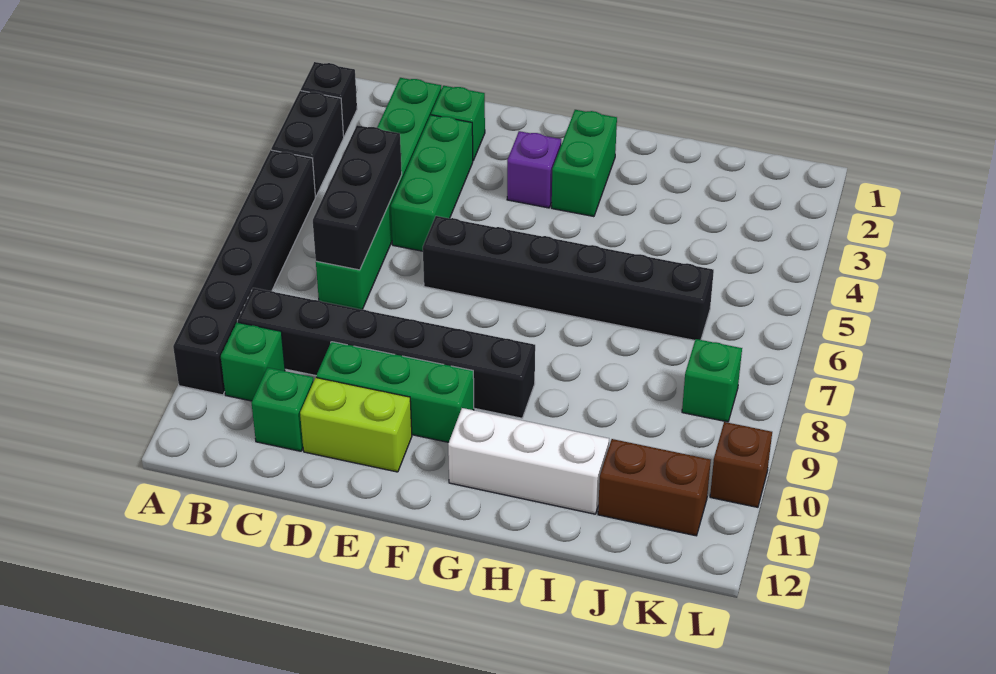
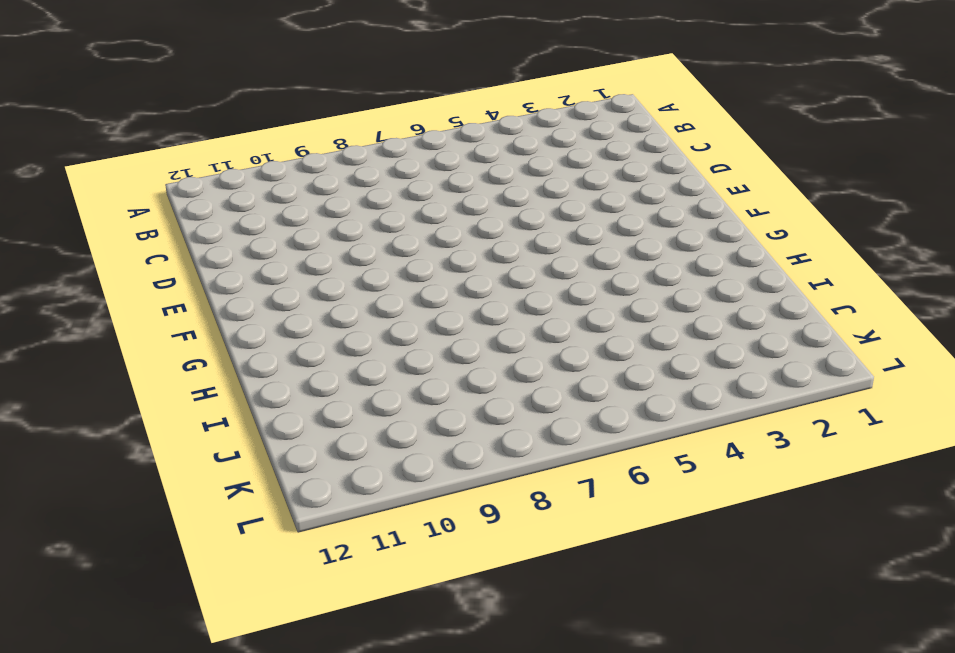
none -> black 1x1 brick [301,62,357,136]
none -> black 1x2 brick [271,91,344,196]
none -> black 1x6 brick [173,150,316,395]

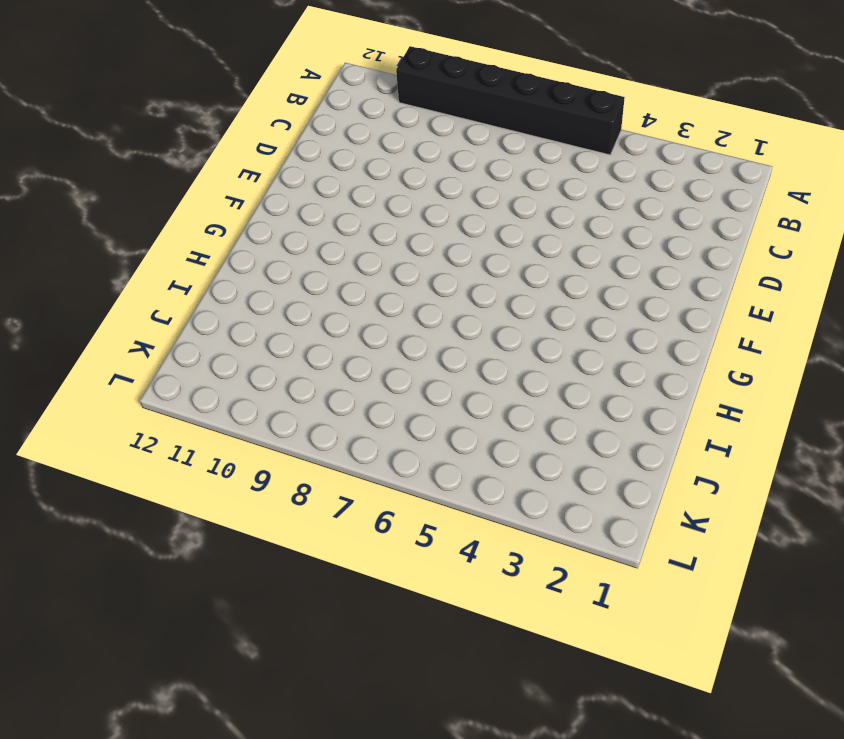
none -> black 1x1 brick [301,62,357,136]
none -> black 1x2 brick [271,91,344,196]
none -> black 1x6 brick [237,288,535,418]

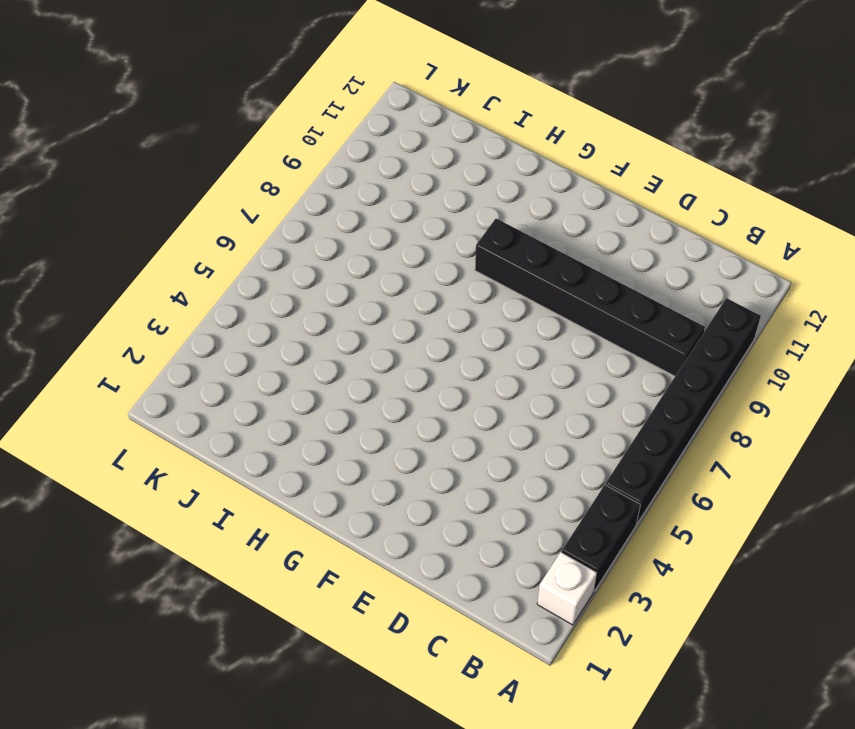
white 1x1 brick [537,552,597,625] -> black 1x1 brick [301,62,357,136]
none -> green 1x1 brick [221,322,285,401]
none -> green 1x6 brick [316,78,441,310]
none -> green 1x1 brick [251,368,314,451]

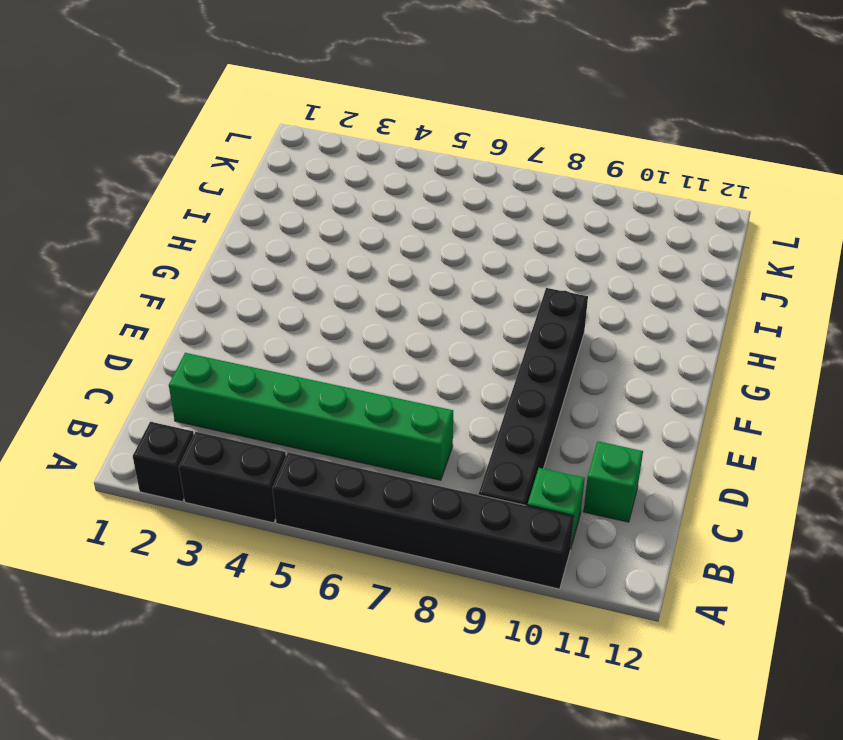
none -> green 1x1 brick [431,86,485,160]
none -> green 1x3 brick [391,115,473,251]
none -> green 1x3 brick [316,342,474,442]

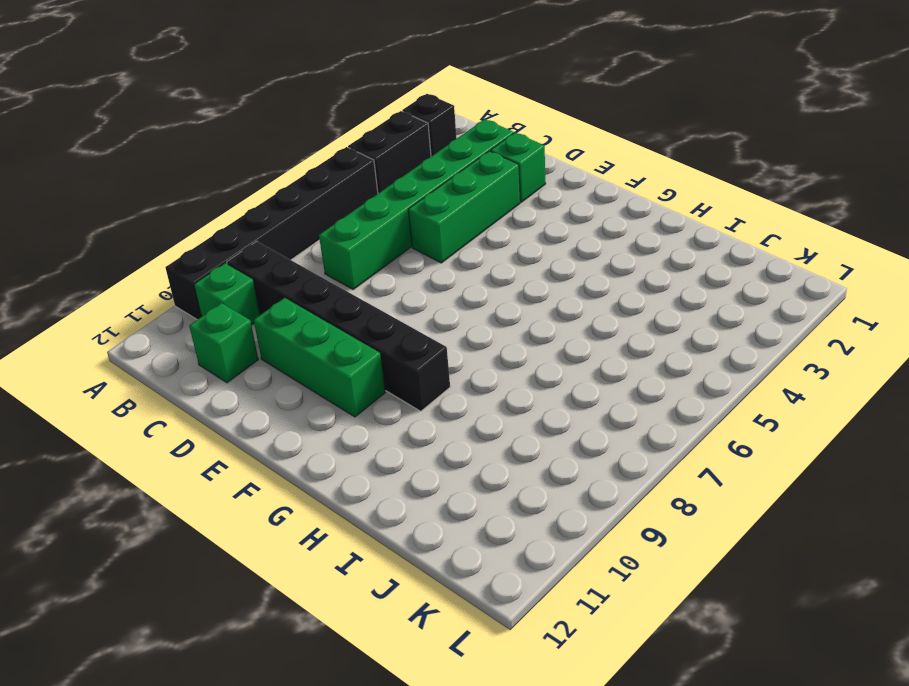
none -> lime 1x2 brick [300,378,412,472]
none -> black 1x6 brick [423,216,714,340]
none -> purple 1x1 brick [507,131,561,208]

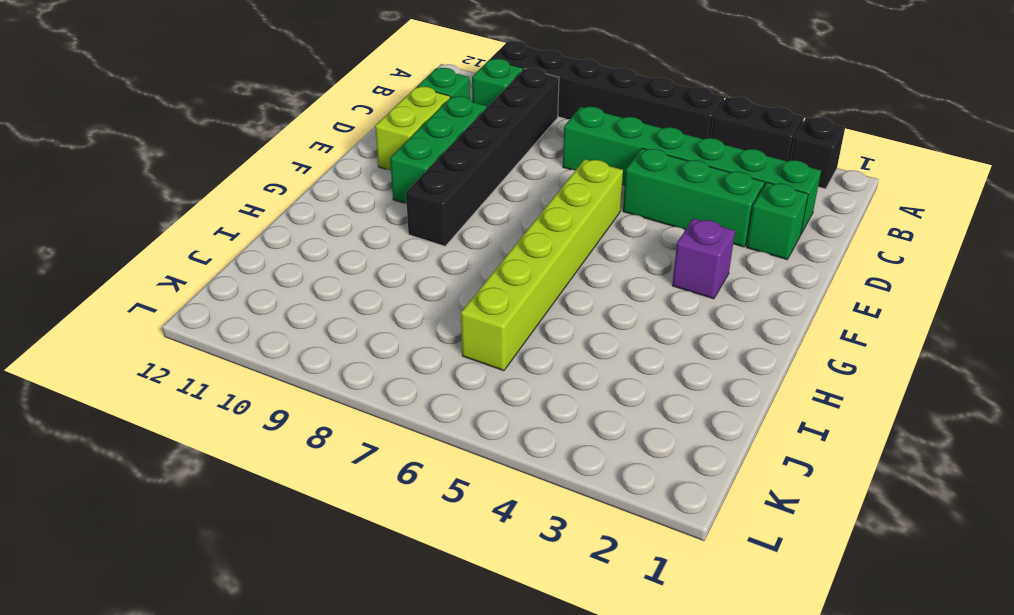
lime 1x6 brick [461,159,623,371] -> black 1x6 brick [423,216,714,340]
none -> green 1x2 brick [552,110,617,217]
none -> white 1x3 brick [448,408,609,514]
none -> brown 1x2 brick [598,439,711,536]

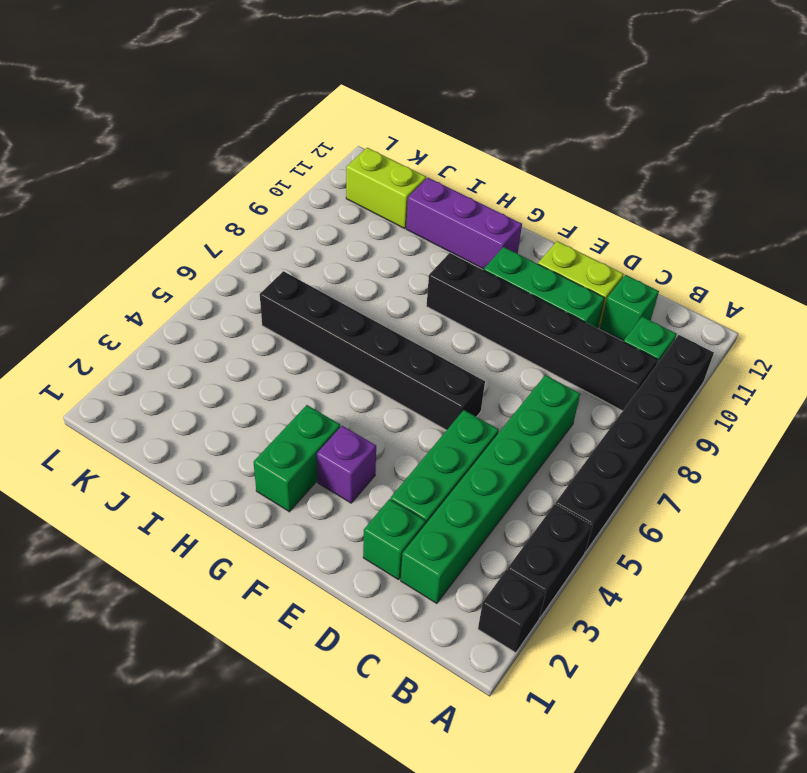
purple 1x3 brick [406,178,522,269] -> white 1x3 brick [448,408,609,514]
lime 1x2 brick [346,148,426,228] -> brown 1x2 brick [598,439,711,536]
none -> green 1x1 brick [682,339,742,422]
none -> brown 1x1 brick [710,422,772,507]
none -> black 1x3 brick [313,125,402,270]

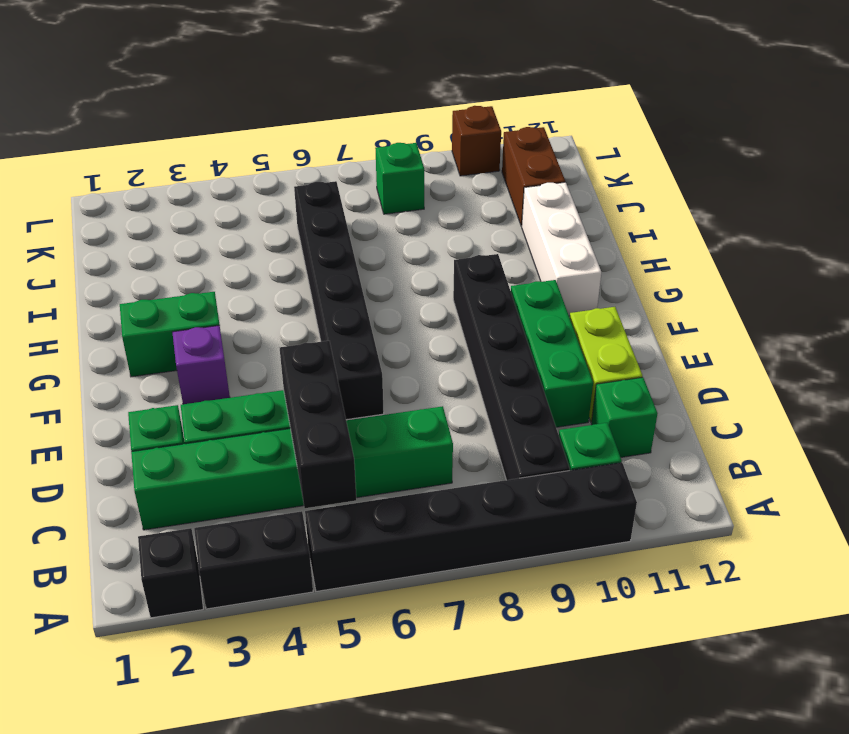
black 1x3 brick [280,341,356,508] -> black 1x3 brick turned to [313,125,402,270]

